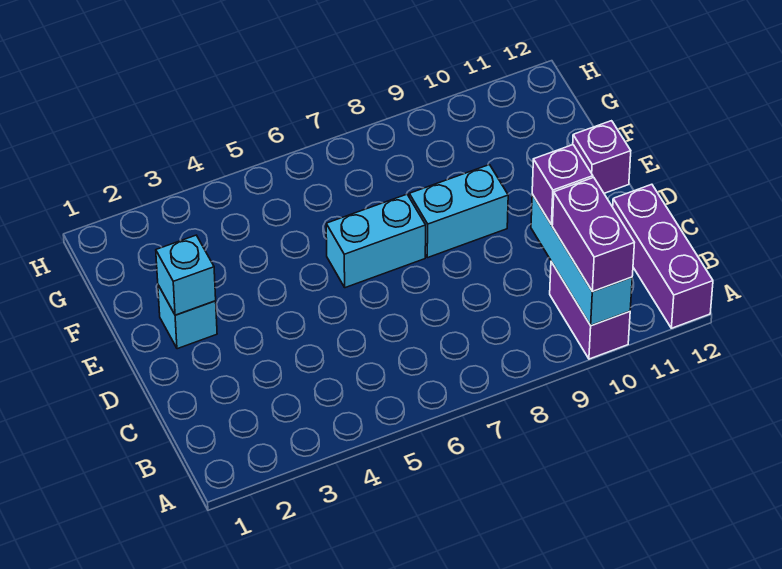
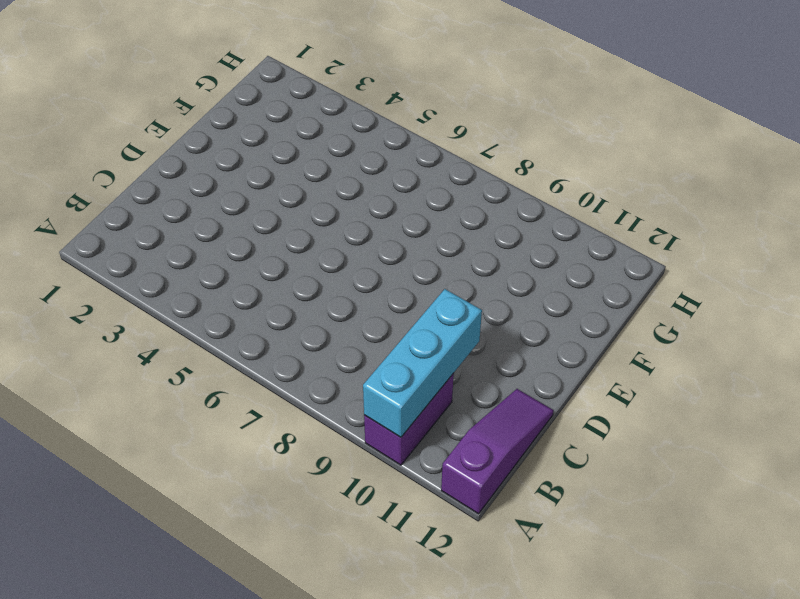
purple 1x3 slope [441,389,554,514] -> purple 1x3 brick [613,184,713,328]
none -> cyan 1x1 brick [158,285,217,349]
none -> cyan 1x2 brick [326,194,426,288]

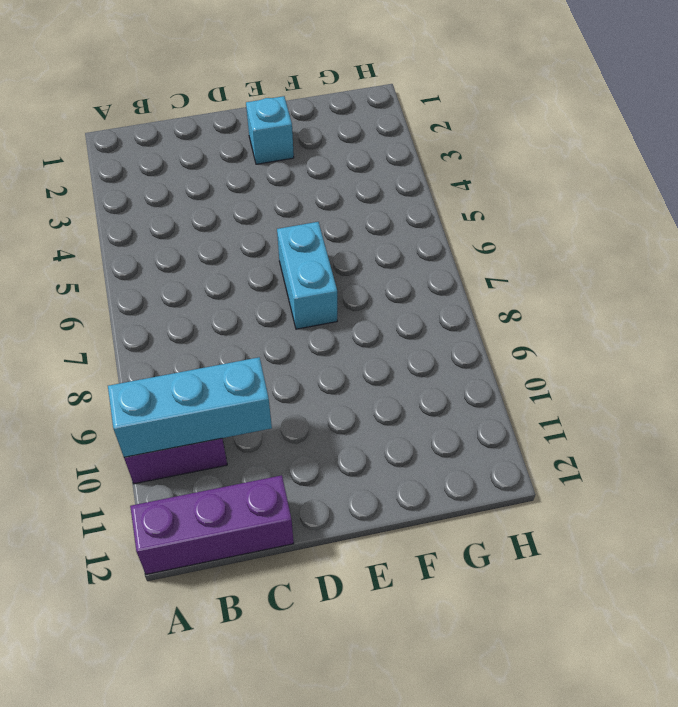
none -> cyan 1x2 brick [409,165,508,258]
none -> purple 1x1 brick [573,121,631,193]

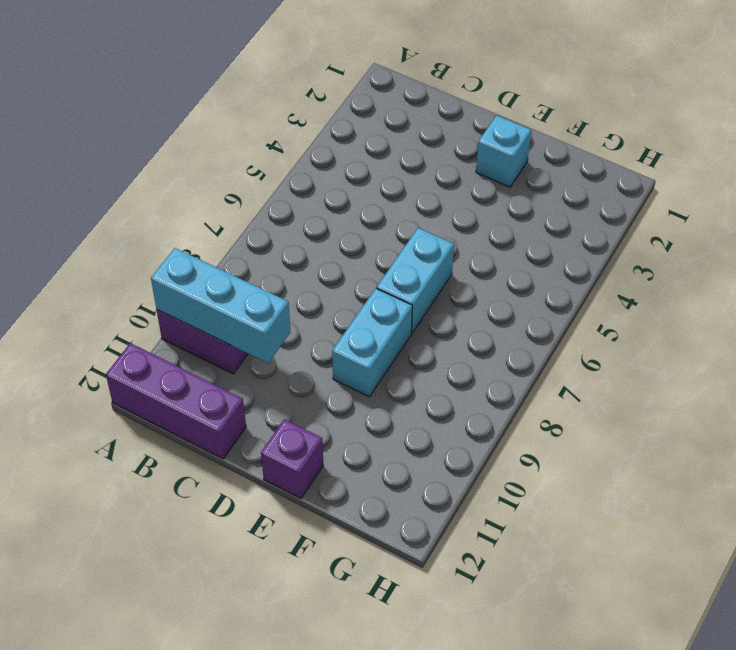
none -> cyan 1x1 brick [156,235,216,315]
none -> purple 1x2 brick [552,177,634,292]

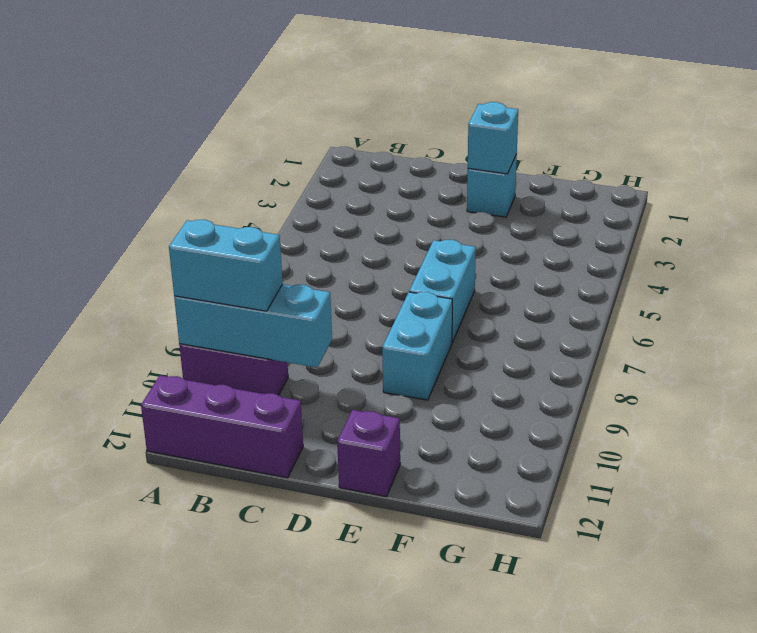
cyan 1x2 brick [169,220,283,311] -> purple 1x2 brick [552,177,634,292]
none -> purple 1x1 brick [532,145,593,225]

